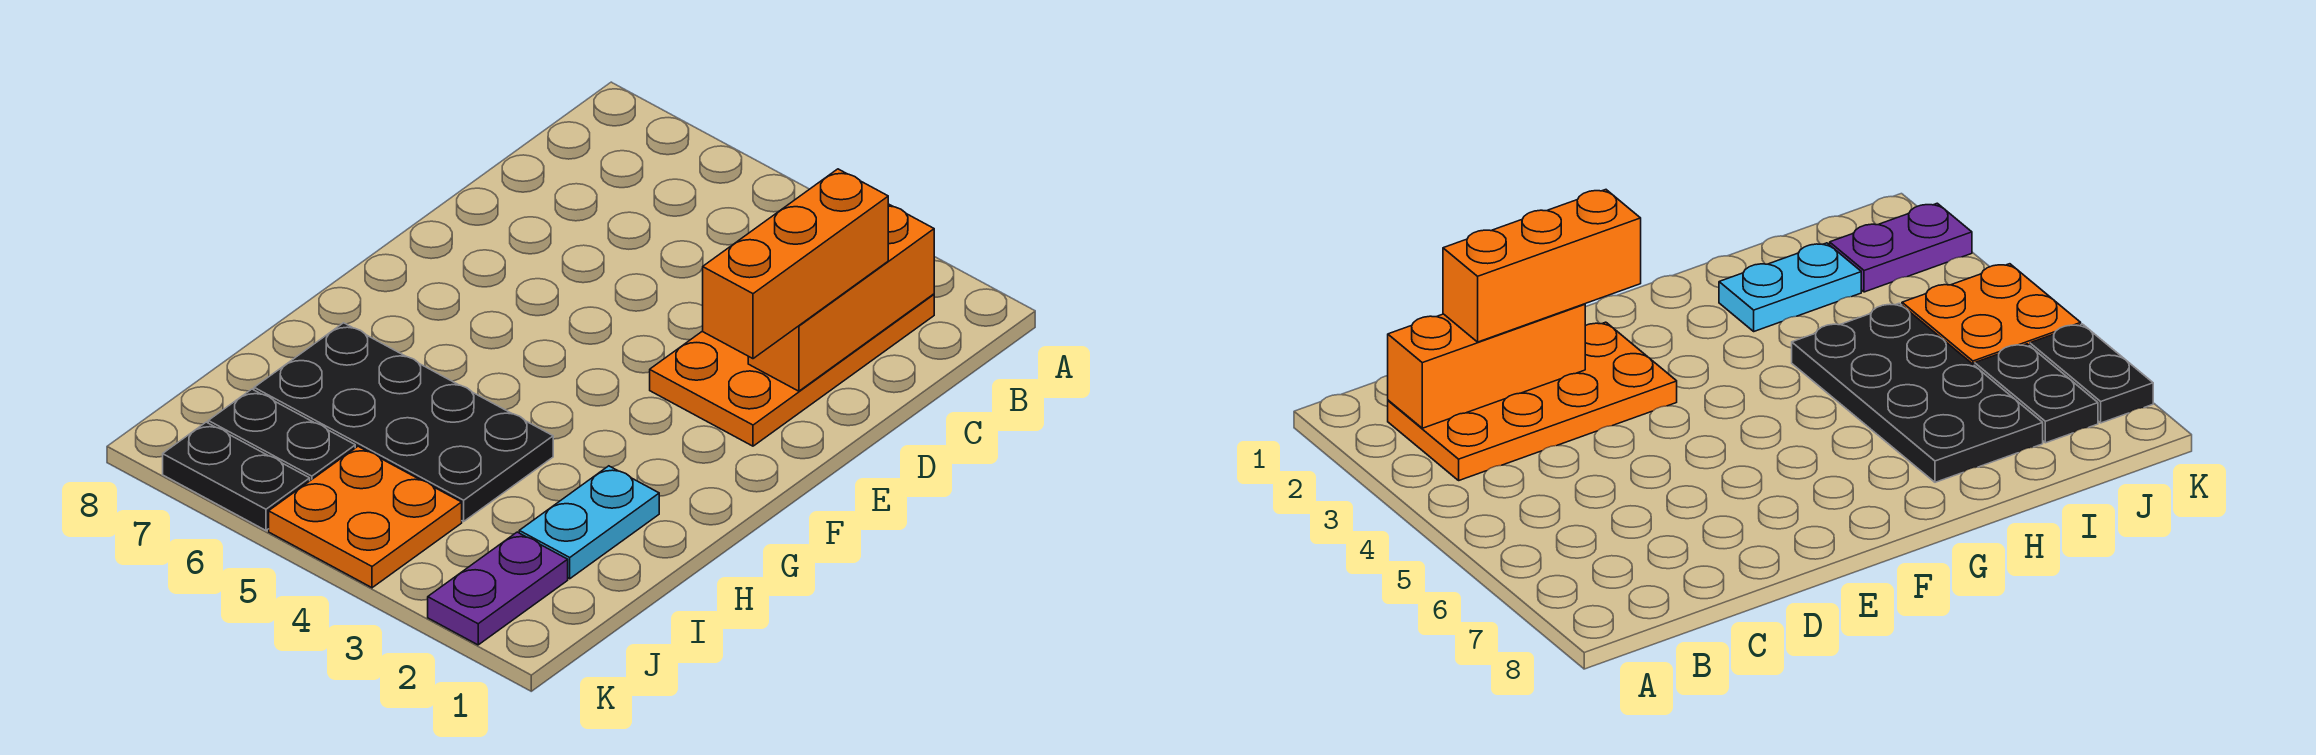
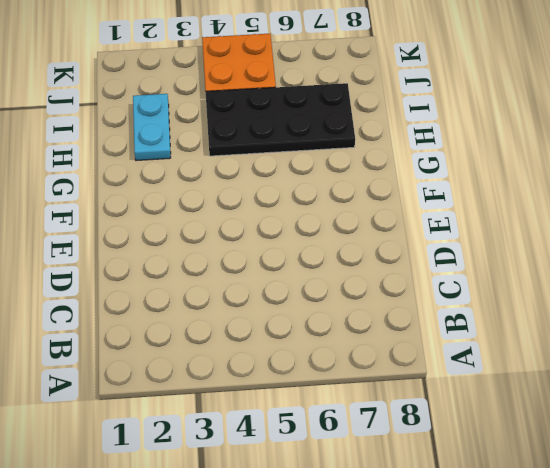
none -> orange 2x4 plate [650,294,934,446]
none -> purple 1x2 plate [428,532,568,645]

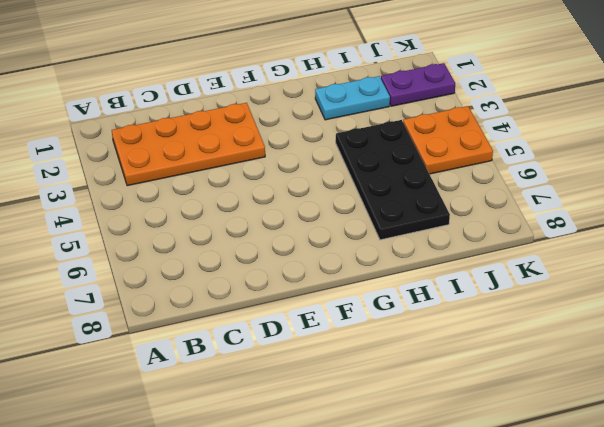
none -> black 1x2 plate [208,389,355,481]
none -> black 1x2 plate [163,422,310,530]

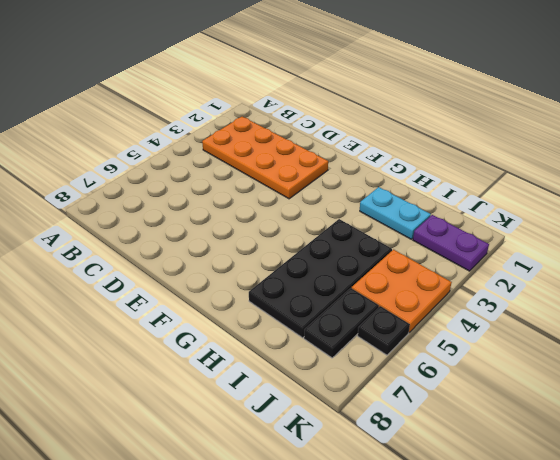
black 1x1 plate [358,306,410,355] -> black 1x2 plate [163,422,310,530]
none -> orange 1x3 brick [748,204,934,391]
none -> orange 1x3 brick [703,169,888,359]

